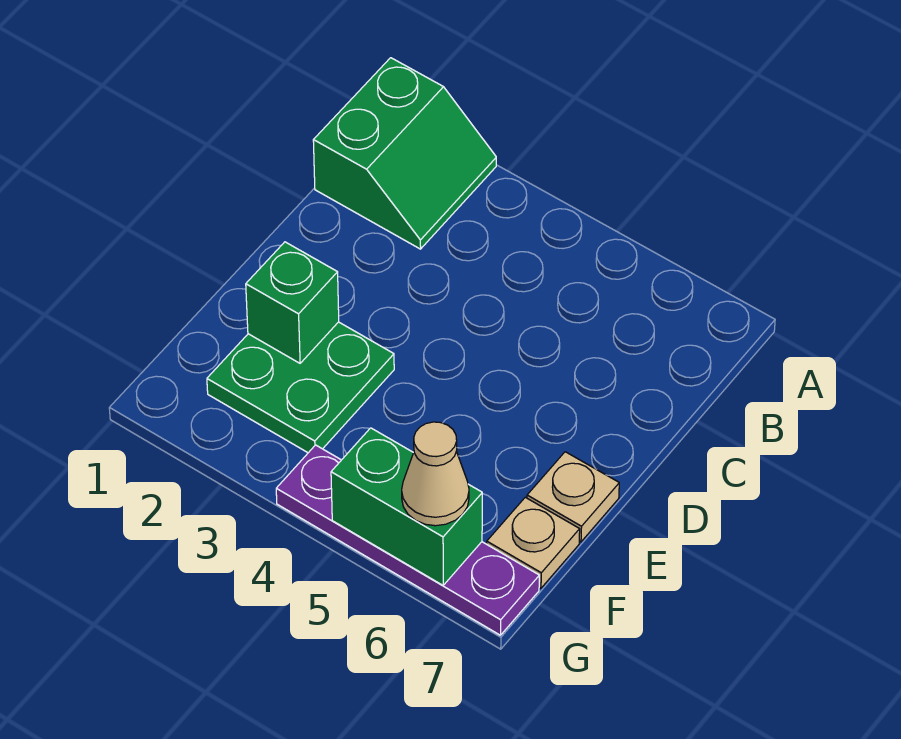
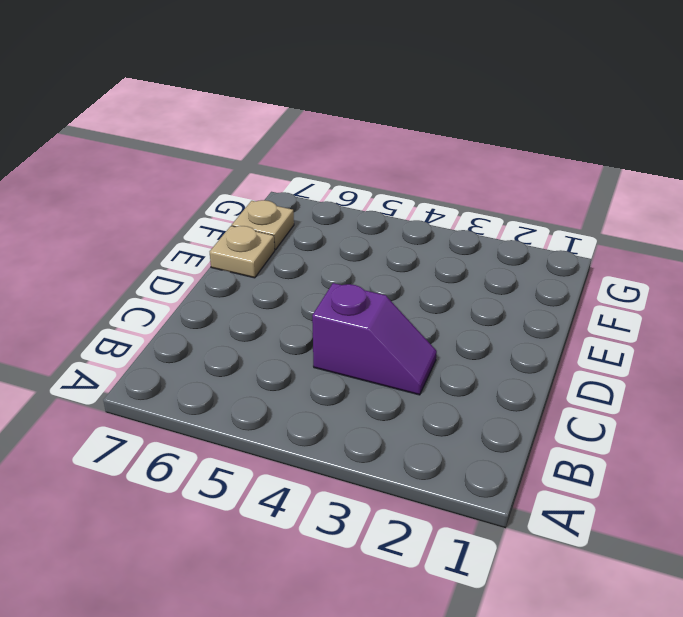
purple 1x2 slope [312,283,437,395] -> none
none -> green 2x2 slope [313,58,496,249]
none -> green 2x2 plate [207,322,394,453]

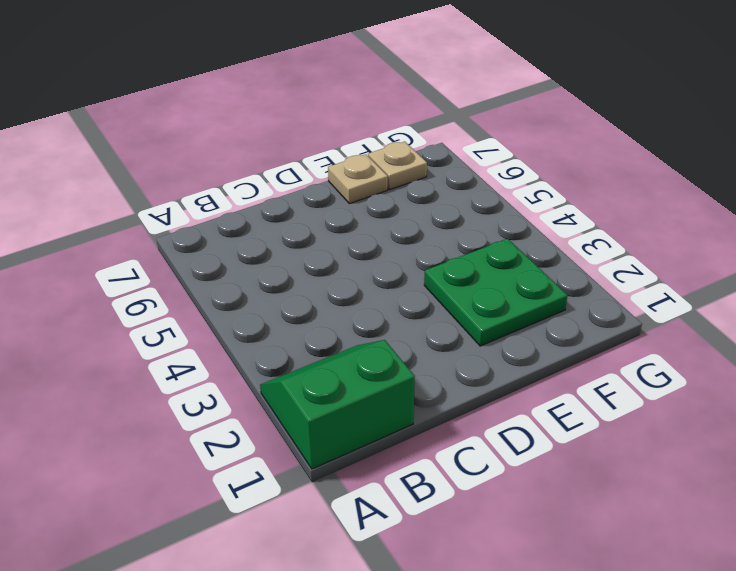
none -> purple 1x4 plate [276,445,539,635]
none -> green 1x1 brick [246,242,339,363]

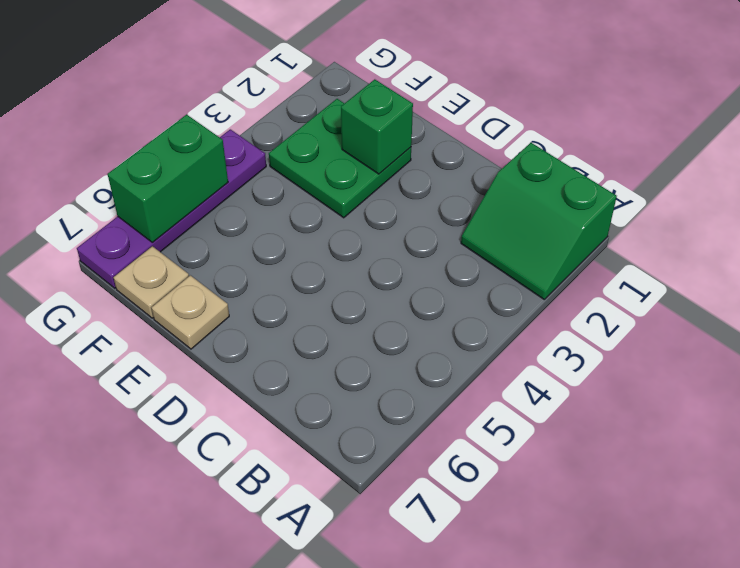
none -> tan 1x1 cone [402,422,469,526]

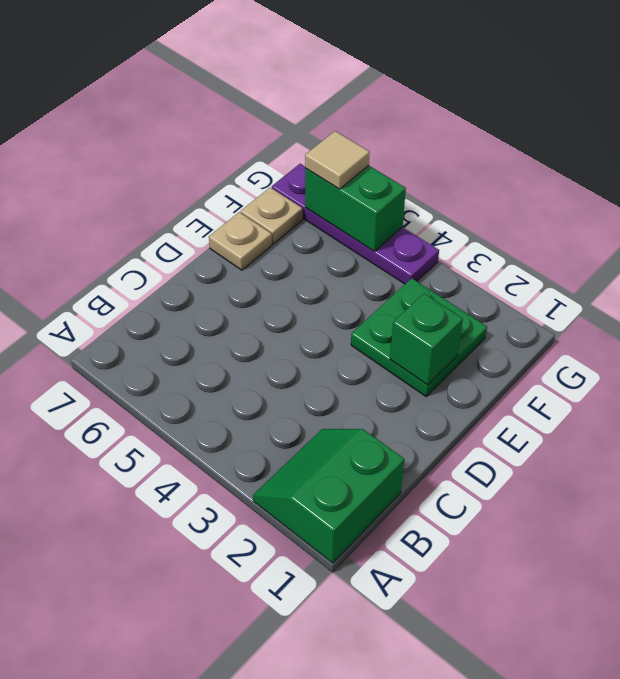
tan 1x1 tile [305,131,370,189] -> tan 1x1 cone [402,422,469,526]

